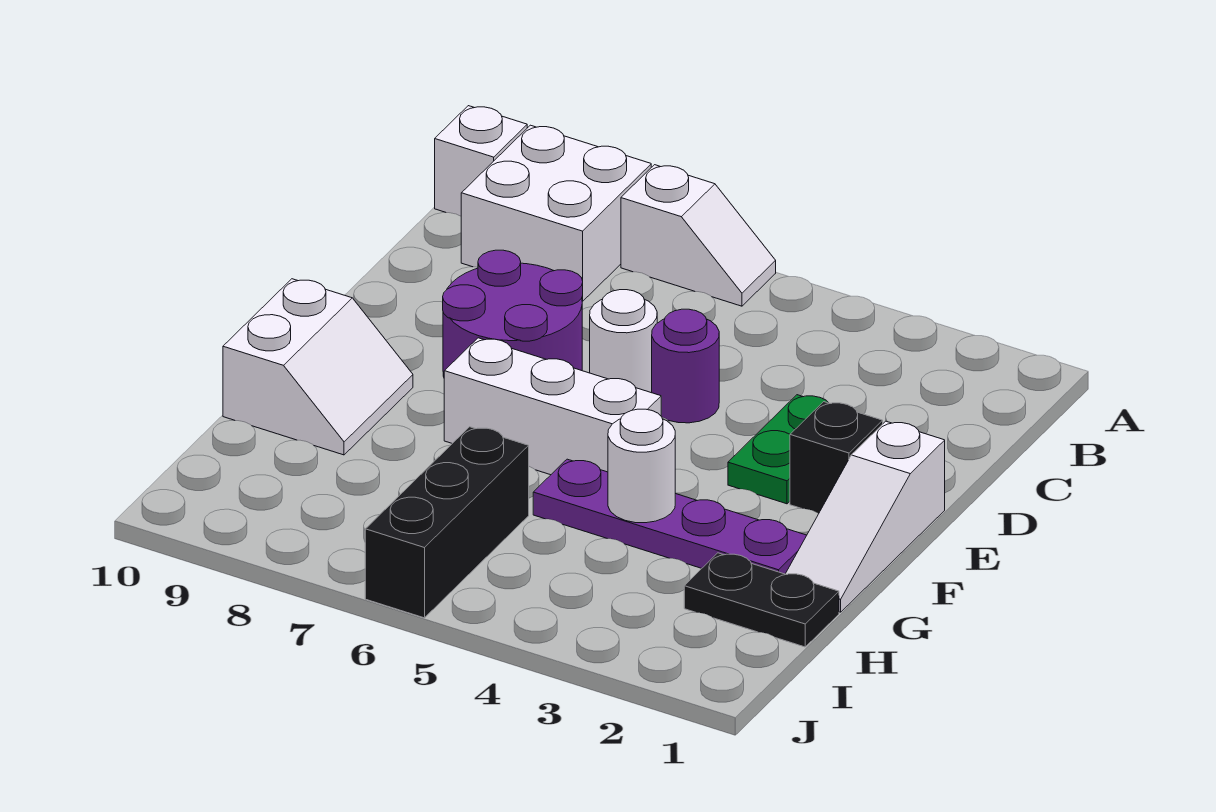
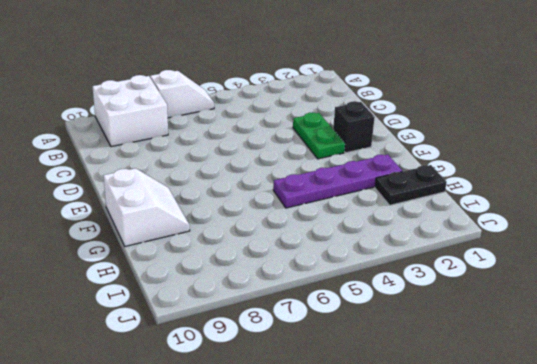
none -> white 1x1 brick [435,106,527,216]
none -> purple 1x1 round brick [652,309,719,423]
none -> white 1x1 round brick [590,290,657,393]

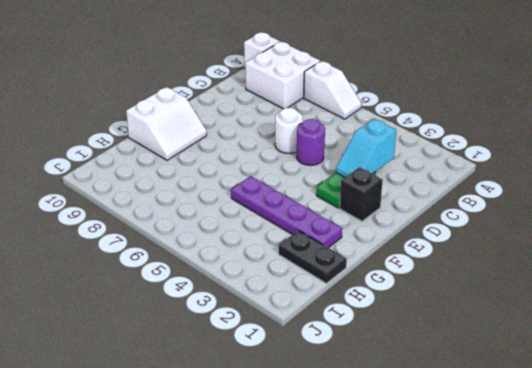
cyan 1x2 slope [336,119,396,177] -> none
none -> purple 2x2 round brick [443,250,583,377]
none -> white 1x3 slope [786,421,945,612]
none -> white 1x3 brick [444,338,661,475]

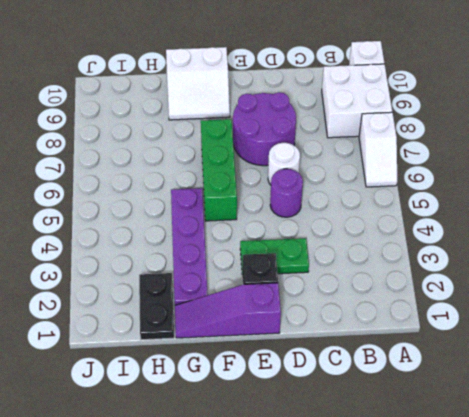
purple 1x3 slope [175,283,281,338] -> white 1x3 slope [786,421,945,612]
green 1x3 brick [201,119,237,221] -> white 1x3 brick [444,338,661,475]
none -> black 1x3 brick [365,427,529,618]
none -> white 1x1 round brick [608,409,675,523]

